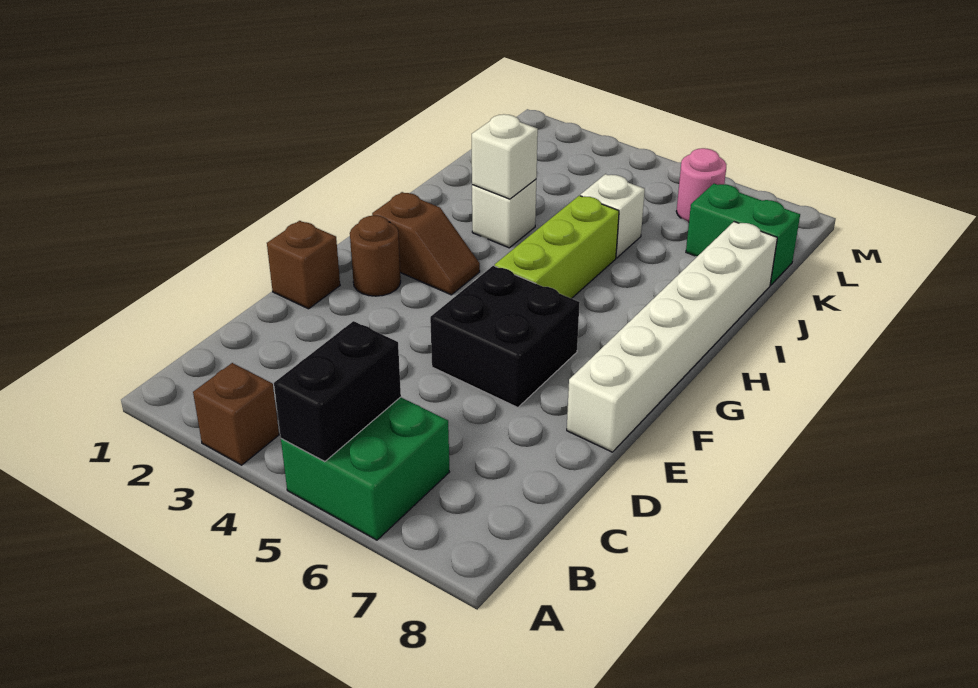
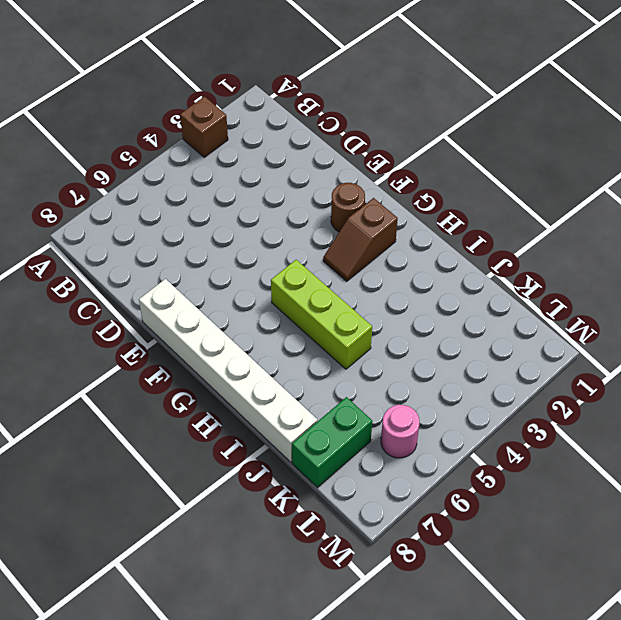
none -> green 2x2 brick [281,397,449,540]
none -> brown 1x1 brick [267,221,340,309]
none -> black 2x2 brick [430,266,580,408]

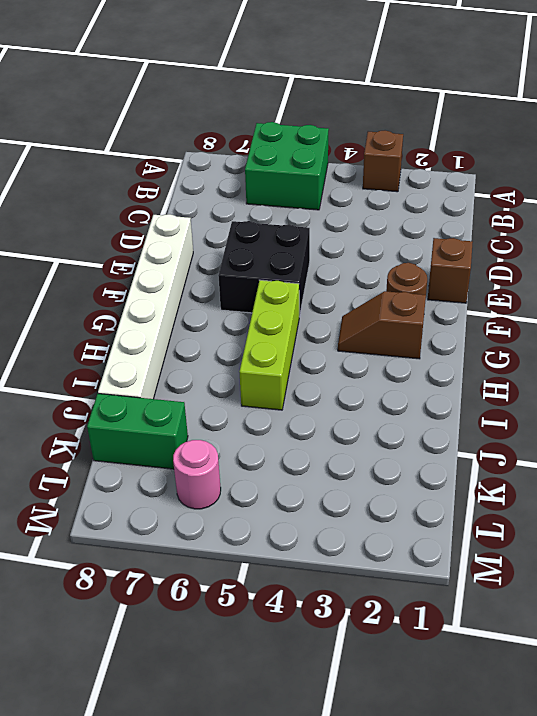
none -> white 1x1 brick [472,179,536,248]
none -> white 1x1 brick [580,174,645,258]
none -> black 1x2 brick [274,321,401,462]

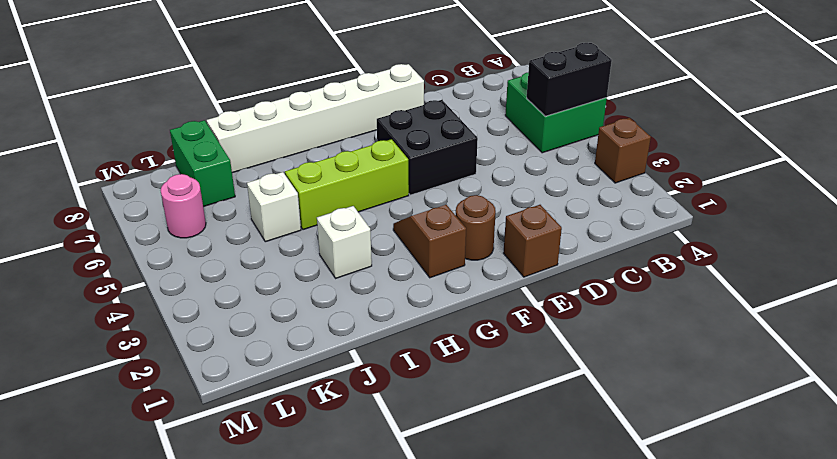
none -> white 1x1 brick [472,114,538,199]

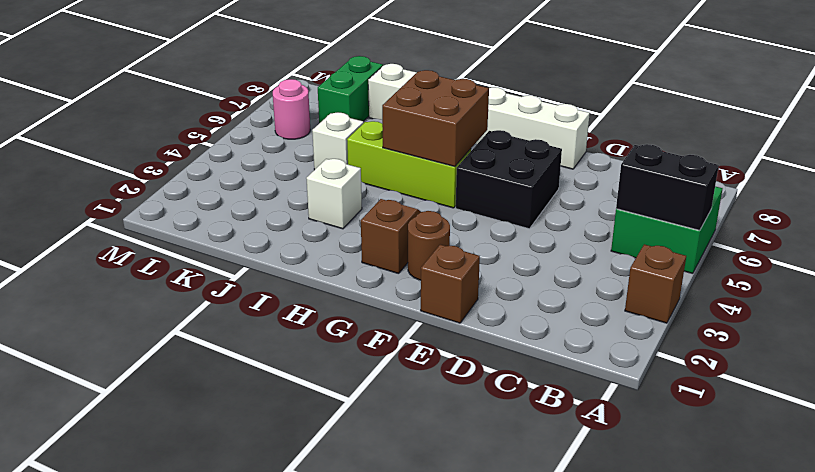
brown 2x2 brick [382,70,489,167] -> none
none -> white 1x1 brick [472,114,538,199]

